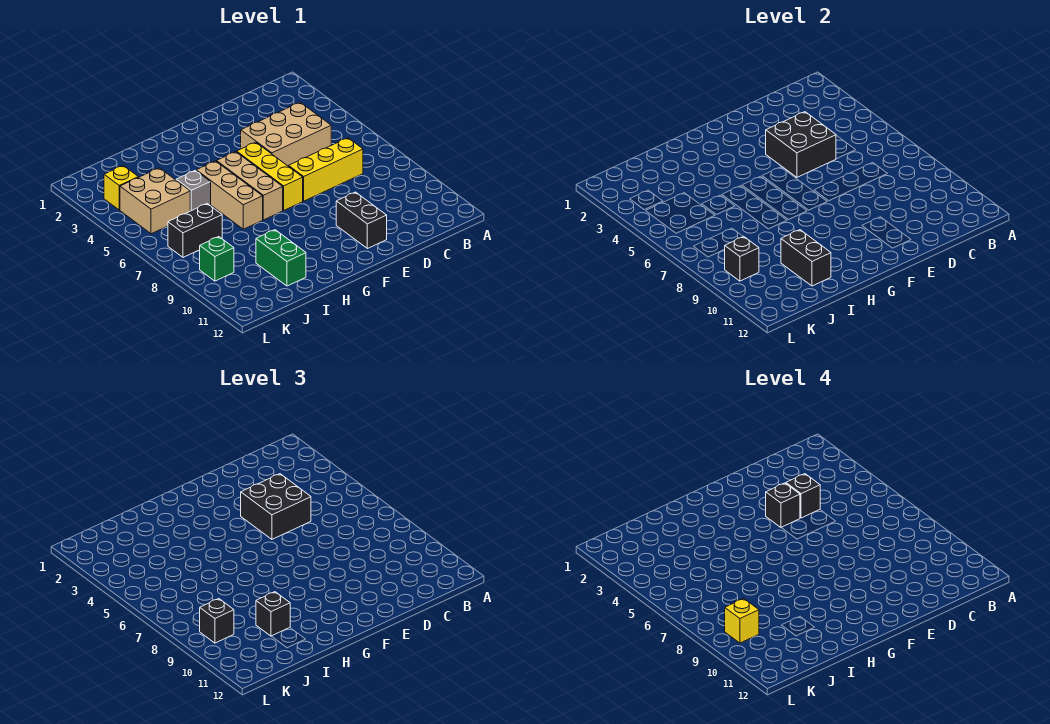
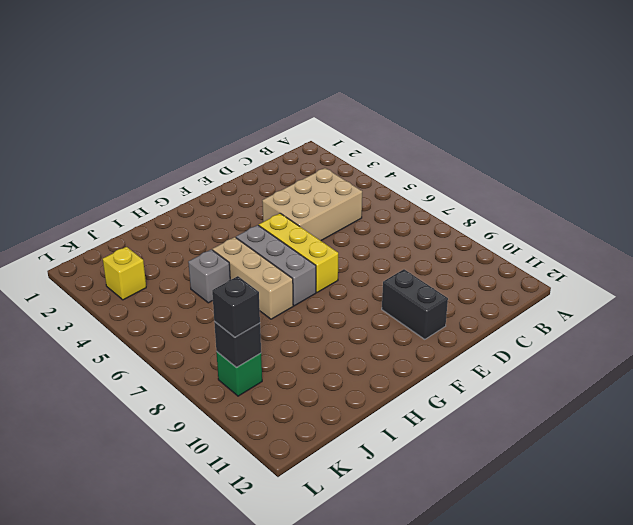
grey 1x3 brick [236,225,316,306] -> tan 1x3 brick [216,152,283,220]
none -> yellow 1x3 brick [289,138,363,201]
none -> green 1x2 brick [256,230,306,286]
none -> tan 2x2 brick [120,168,190,234]

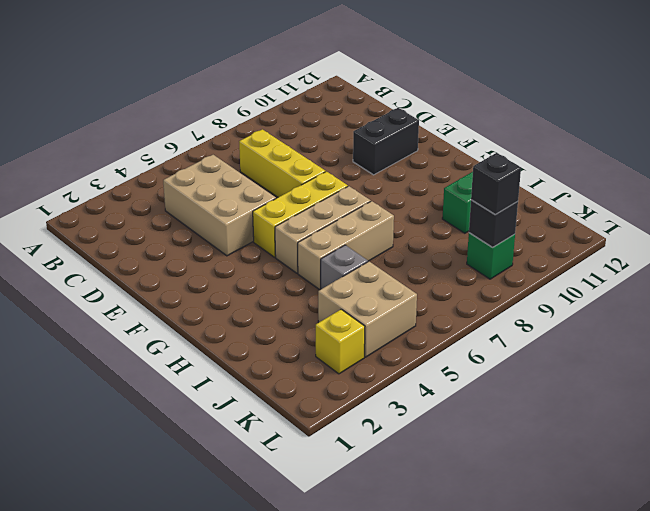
none -> black 1x2 brick [168,204,222,257]
none -> black 2x2 brick [766,112,836,177]
none -> black 1x2 brick [781,230,831,286]

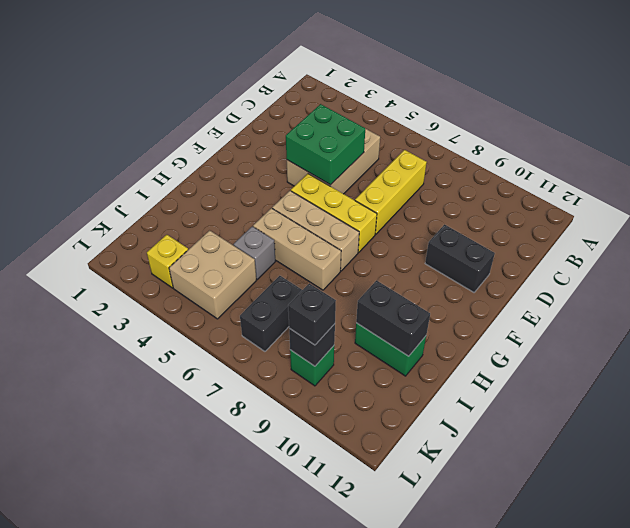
green 2x2 brick [286,104,365,185] -> black 2x2 brick [766,112,836,177]
none -> black 2x2 brick [241,474,311,539]
none -> black 1x1 brick [256,592,290,636]
none -> black 1x1 brick [786,474,820,518]

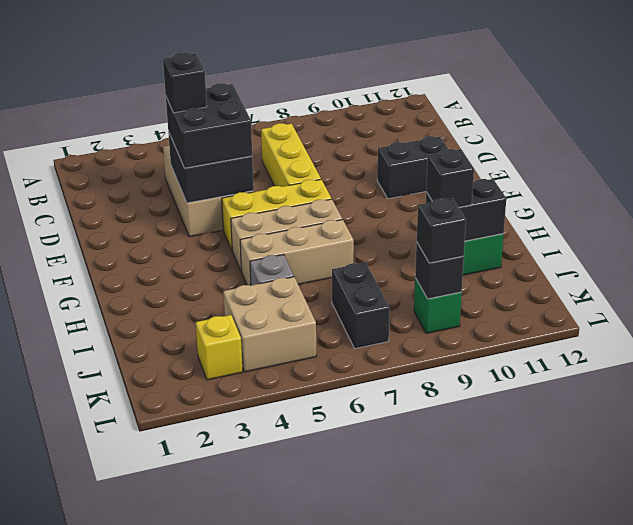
none -> black 1x1 brick [766,483,800,527]
none -> yellow 1x1 brick [725,599,759,643]

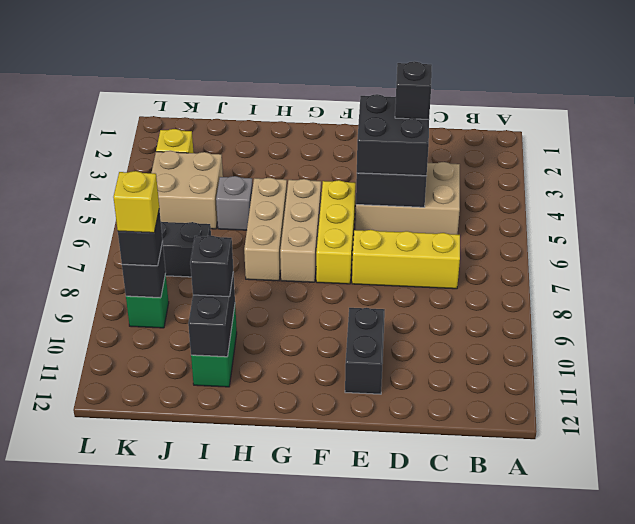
none -> black 1x1 brick [766,483,800,527]

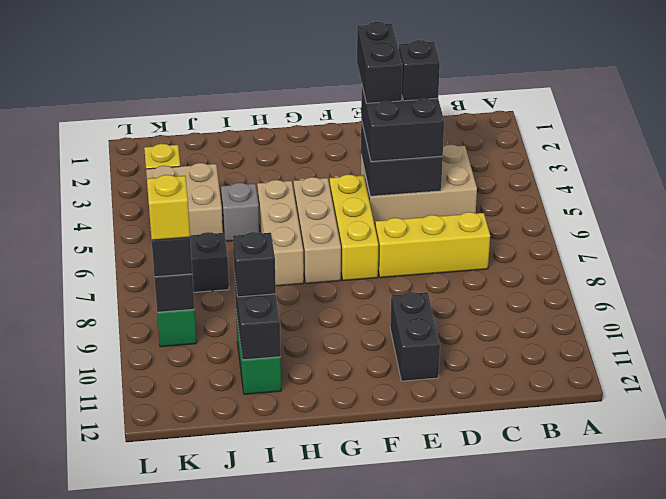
black 1x2 brick [357,22,402,103] -> black 1x1 brick [766,483,800,527]

